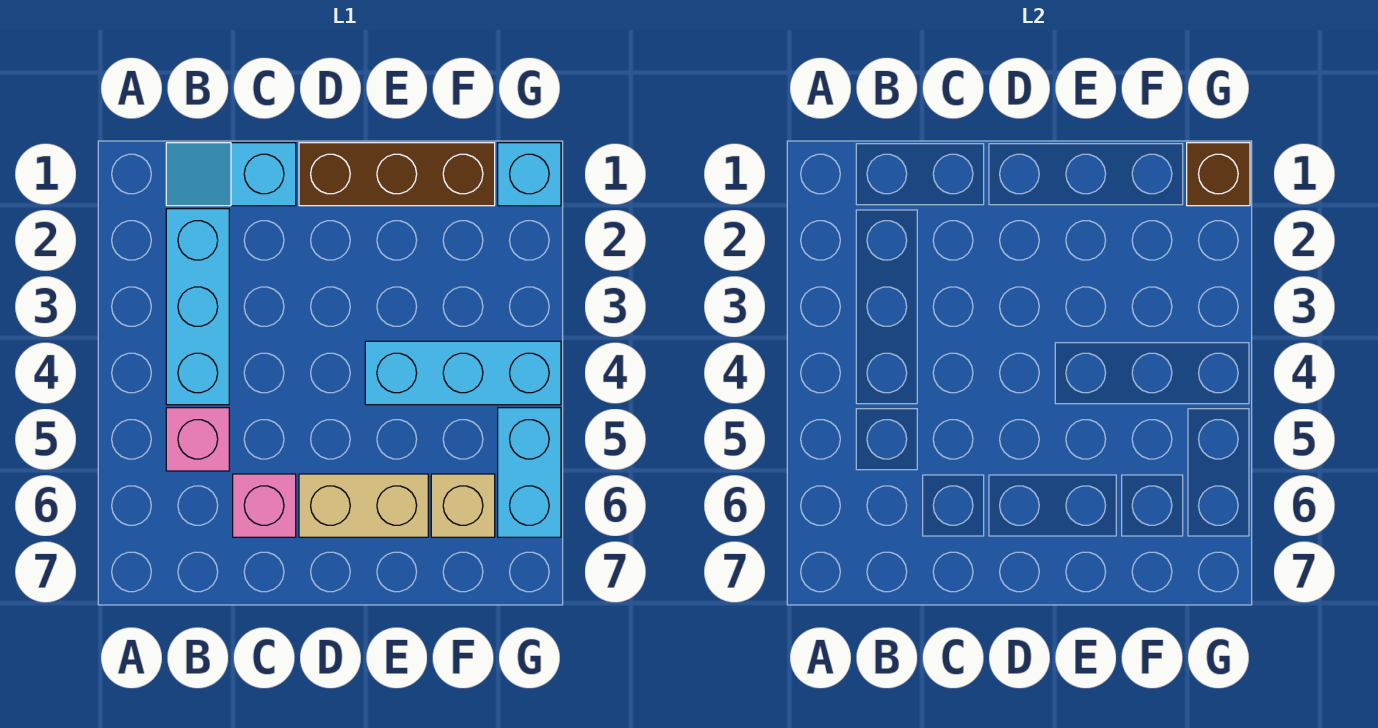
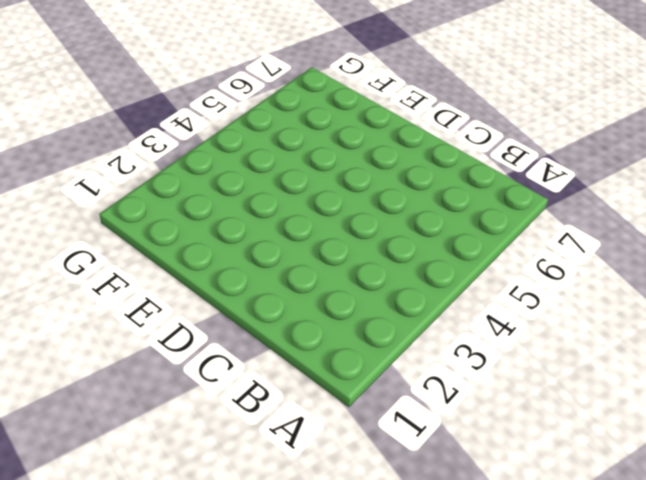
none -> cyan 1x2 slope [166,143,296,206]
none -> cyan 1x3 brick [166,209,229,405]

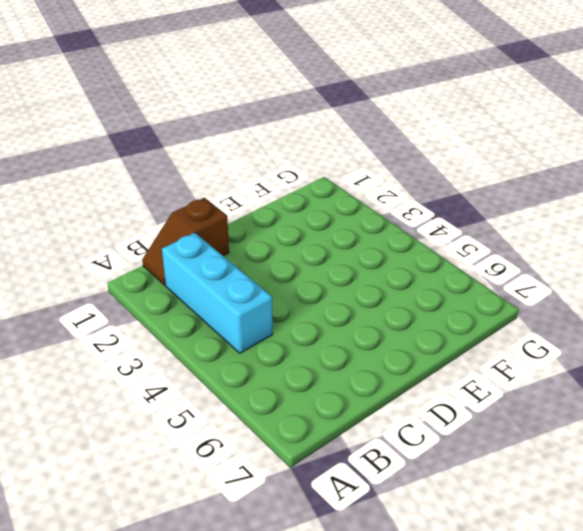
brown 1x2 slope [142,198,229,285] -> cyan 1x2 slope [166,143,296,206]
none -> pink 1x1 brick [166,408,229,471]
none -> pink 1x1 brick [233,474,296,537]

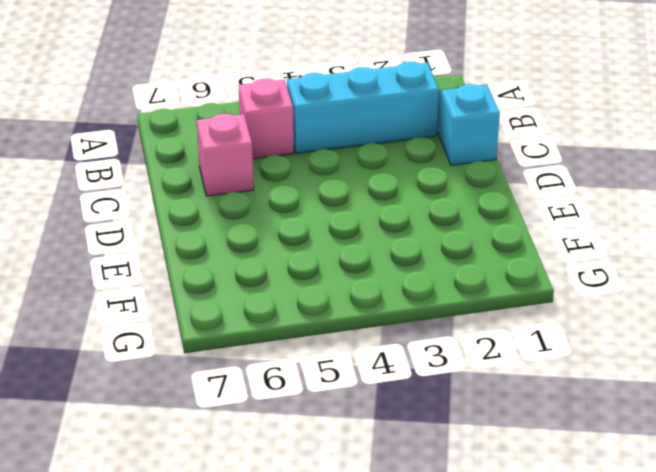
none -> brown 1x3 brick [299,143,495,206]
none -> tan 1x2 brick [299,474,428,537]

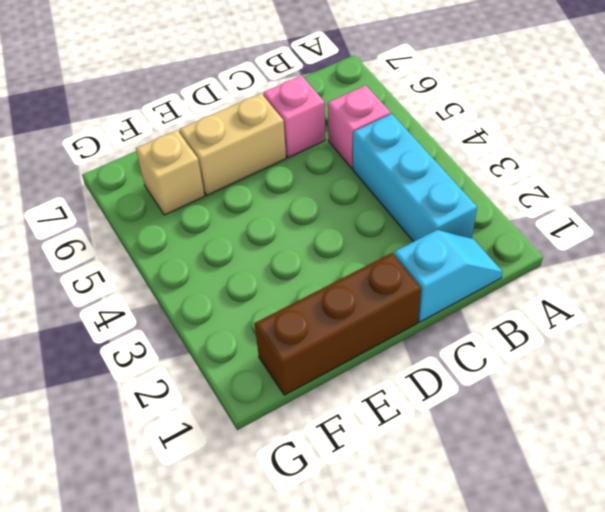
none -> cyan 1x3 brick [365,341,561,405]
none -> cyan 1x1 brick [498,143,561,206]

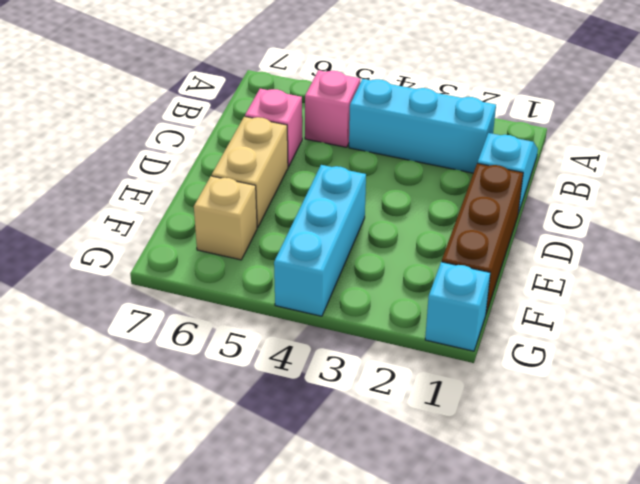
none -> cyan 1x2 brick [498,408,561,537]
none -> brown 1x1 brick [1187,143,1250,206]

